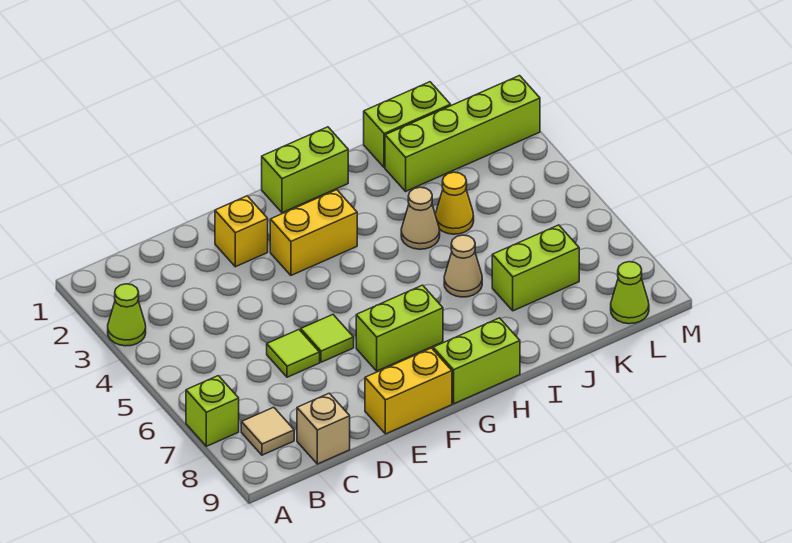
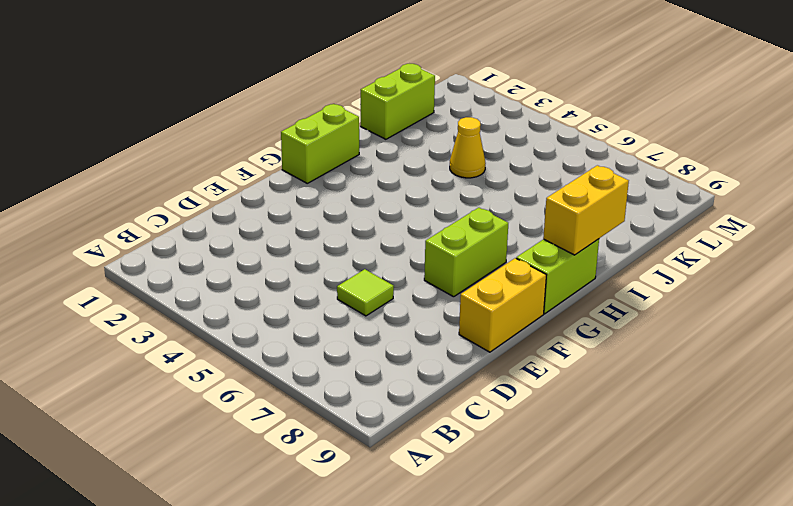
yellow 1x2 brick [543,165,629,255] -> yellow 1x2 brick moved to [270,190,357,275]
none -> lime 1x1 cone [108,284,146,346]
none -> lime 1x1 brick [186,376,239,446]
none -> tan 1x1 tile [241,407,294,455]

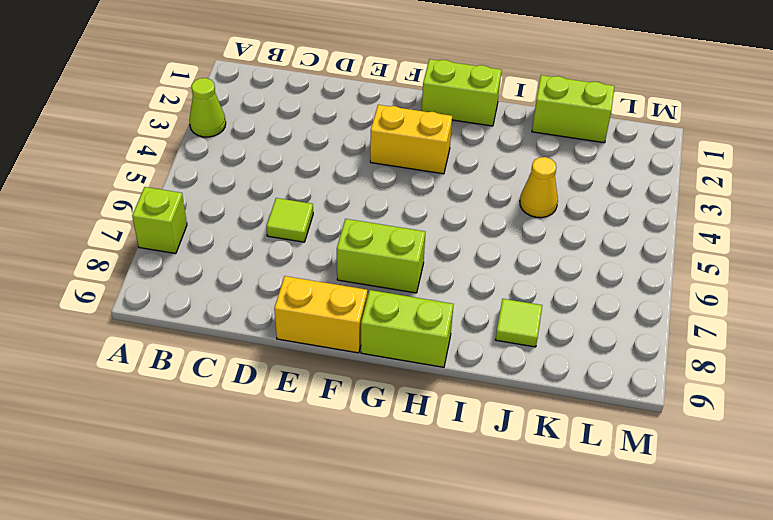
lime 1x1 tile [496,299,542,347] -> lime 1x1 tile moved to [301,315,354,362]
none -> tan 1x1 tile [241,407,294,455]
none -> tan 1x1 brick [297,393,350,464]
none -> yellow 1x1 brick [215,196,268,267]

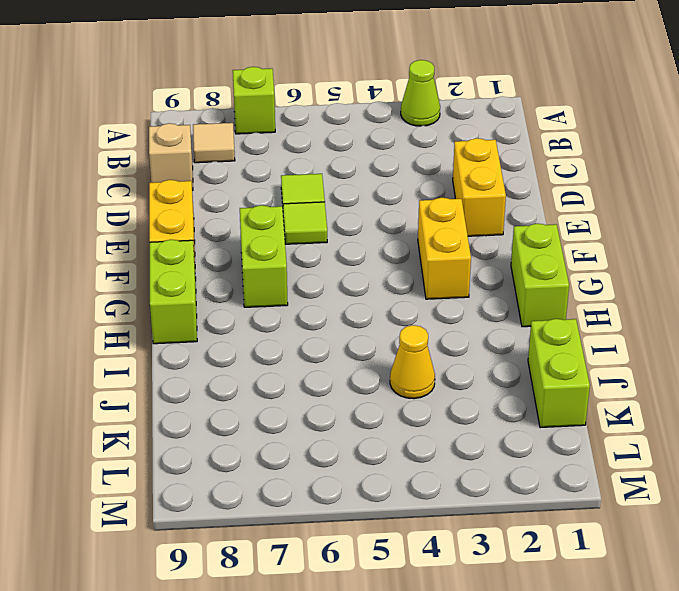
yellow 1x2 brick [453,138,506,236] -> yellow 1x1 brick [215,196,268,267]
none -> tan 1x1 cone [401,187,440,249]
none -> tan 1x1 cone [444,235,482,297]
none -> lime 1x4 brick [385,76,540,191]

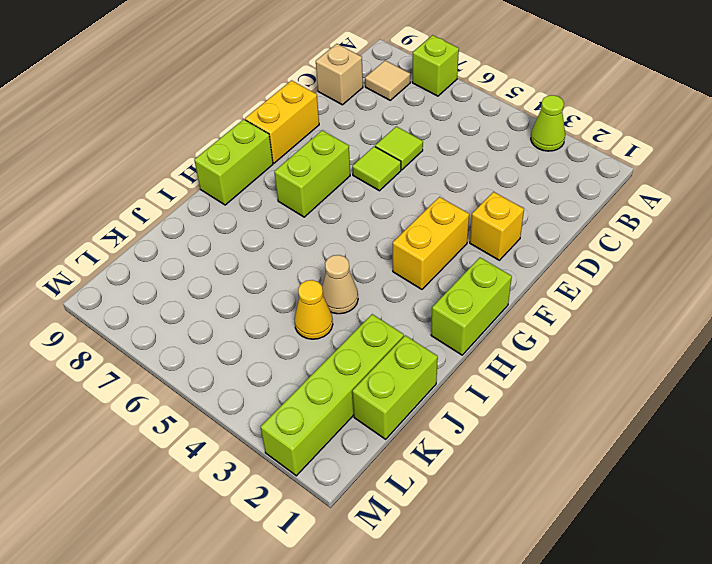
none -> tan 1x1 cone [444,235,482,297]
none -> lime 1x2 brick [492,225,579,311]
none -> lime 1x1 cone [611,262,649,324]

